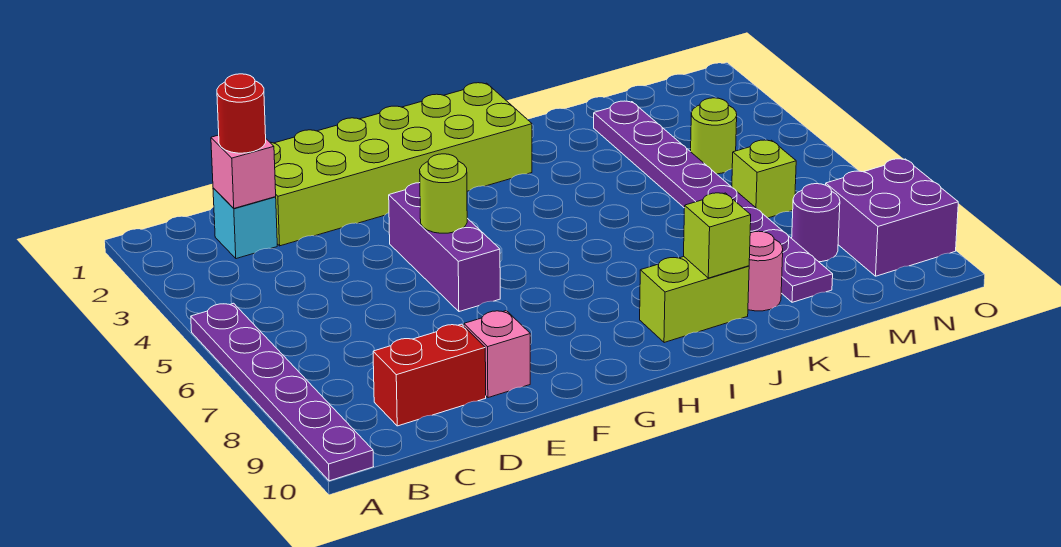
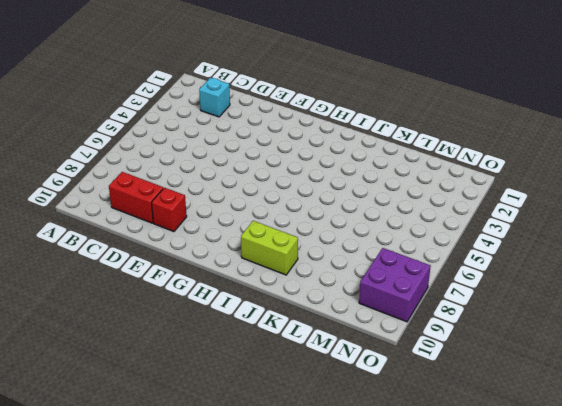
red 1x1 brick [151,188,187,232] -> pink 1x1 brick [464,311,530,398]
none -> purple 1x6 plate [191,303,374,481]
none -> lime 2x6 brick [270,83,532,246]
none -> purple 1x3 brick [389,183,500,312]

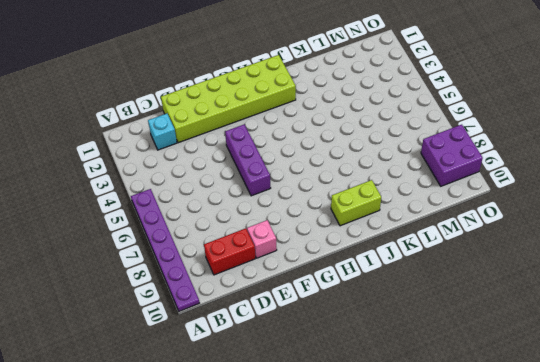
none -> pink 1x1 round brick [748,231,783,311]
none -> purple 1x8 plate [594,101,833,302]
none -> lime 1x1 round brick [691,98,737,174]

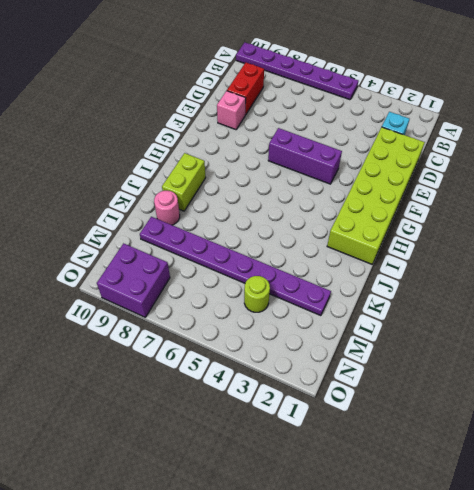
none -> lime 1x1 brick [732,140,796,218]
none -> purple 1x1 round brick [792,184,840,262]
none -> pink 1x1 brick [211,135,276,208]

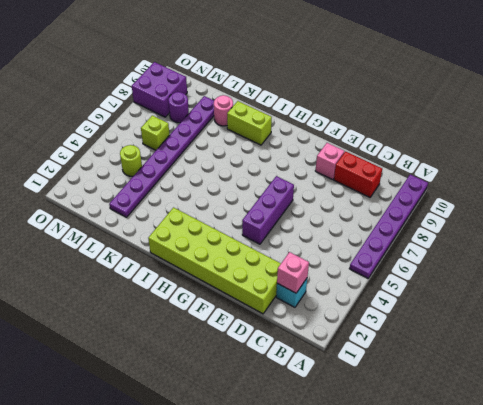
none -> lime 1x1 round brick [420,154,467,233]
none -> lime 1x1 brick [684,193,751,278]
none -> red 1x1 round brick [217,74,266,153]

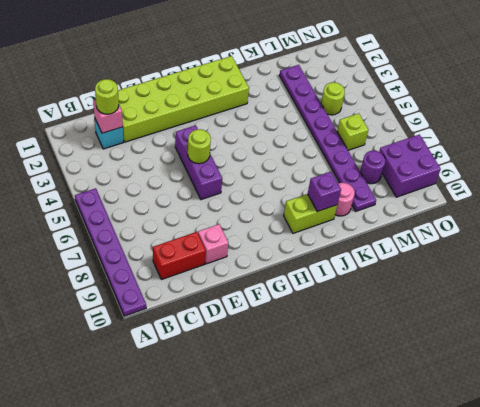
lime 1x1 round brick [95,79,119,114] -> red 1x1 round brick [217,74,266,153]
purple 1x1 brick [308,172,341,212] -> lime 1x1 brick [684,193,751,278]

